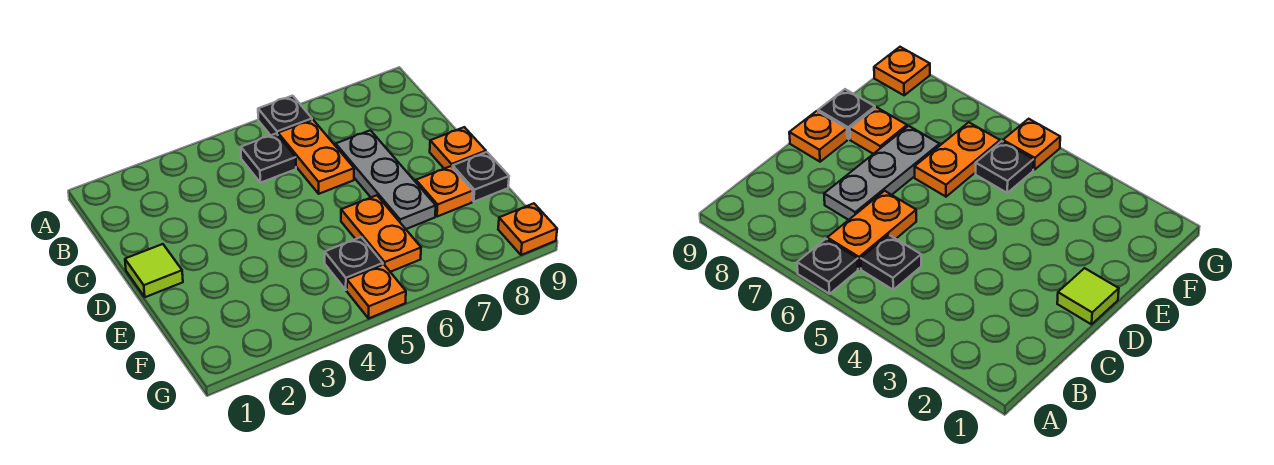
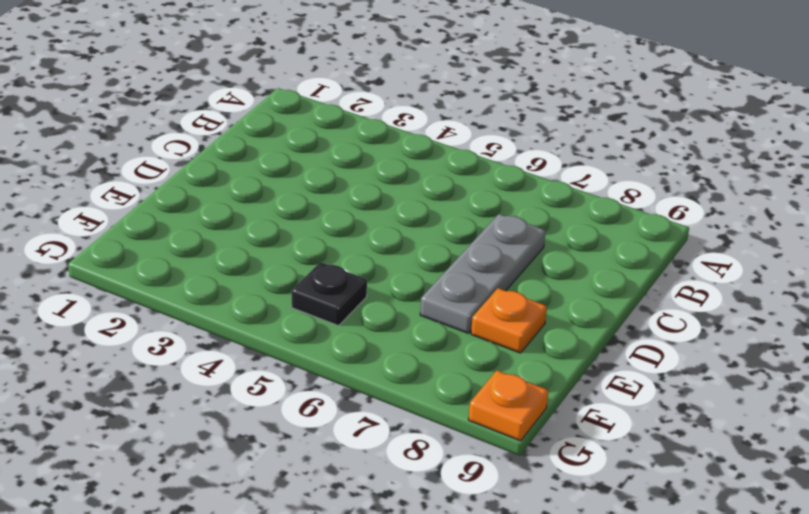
none -> black 1x1 plate [258,96,312,135]
none -> black 1x1 plate [241,134,296,183]
none -> orange 1x2 plate [278,120,354,194]

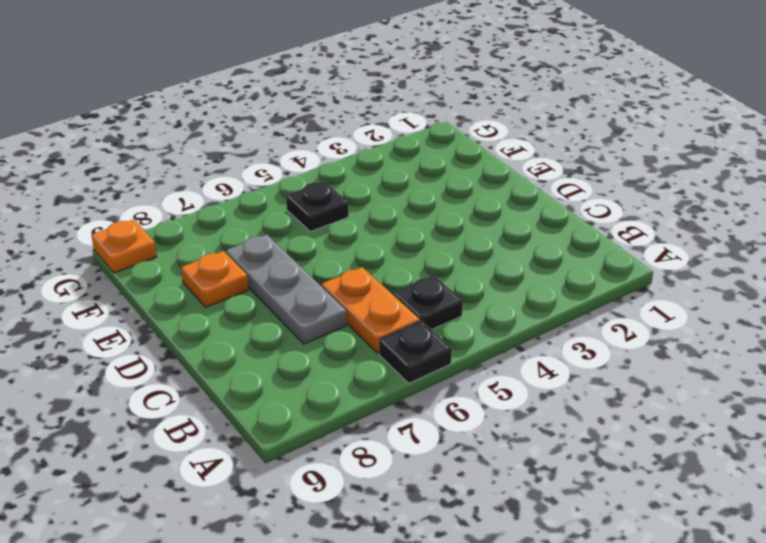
none -> lime 1x1 tile [125,244,183,297]
none -> orange 1x1 plate [430,127,486,169]
none -> orange 1x2 plate [341,195,421,272]

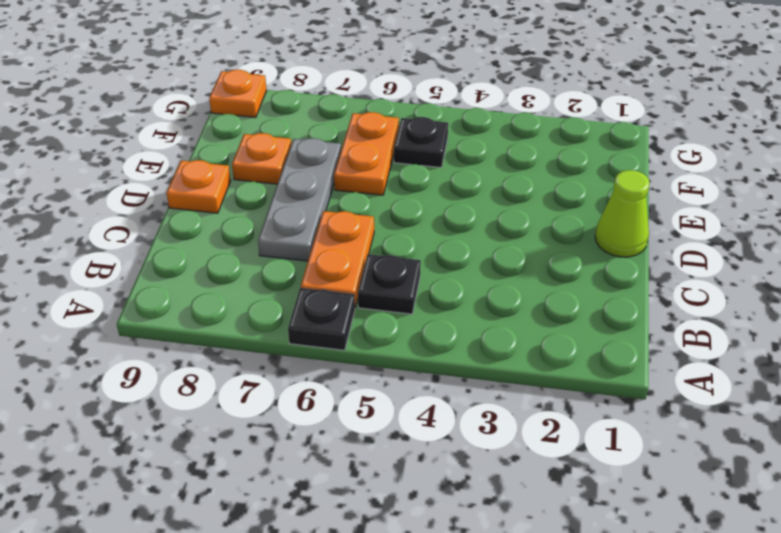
lime 1x1 cone [595,170,649,257] -> lime 1x1 tile [125,244,183,297]
none -> black 1x1 plate [453,152,509,202]
none -> orange 1x1 plate [347,264,406,319]

